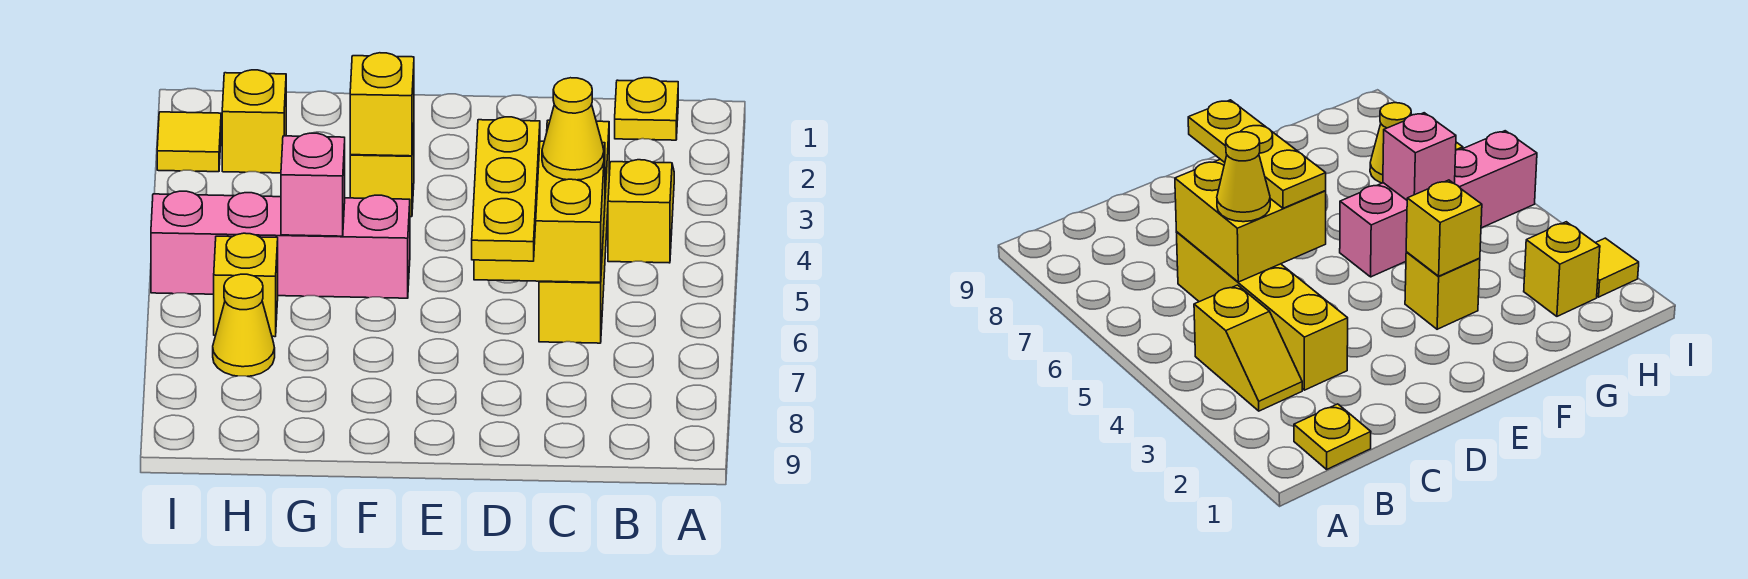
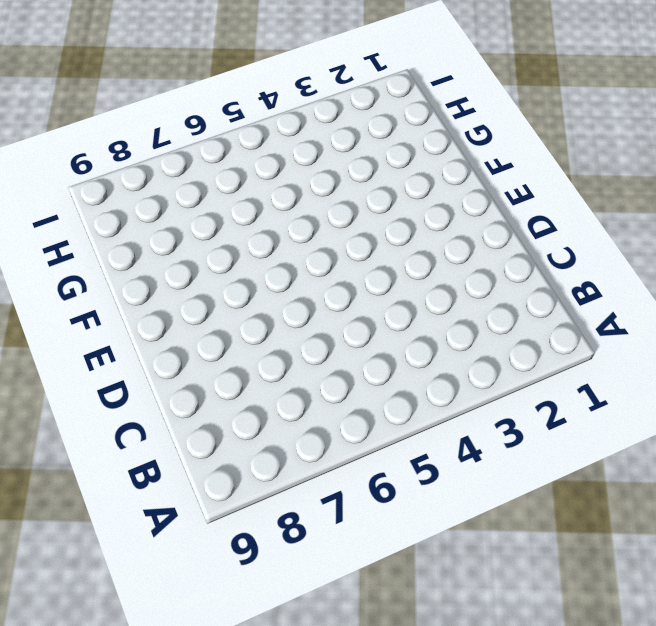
none -> yellow 1x1 plate [615,78,678,140]
none -> yellow 1x2 slope [608,160,674,263]
none -> yellow 1x4 brick [539,120,609,343]

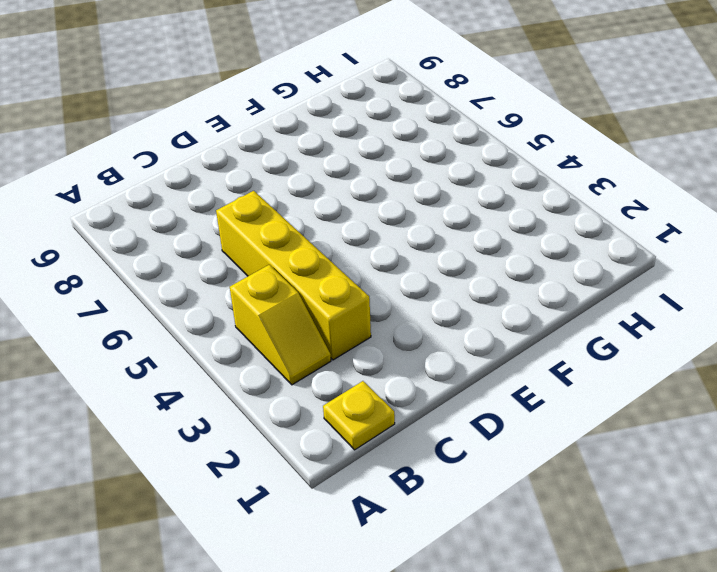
none -> yellow 1x1 brick [350,129,414,217]
none -> pink 1x4 brick [151,191,410,298]
none -> yellow 1x1 brick [222,70,286,173]

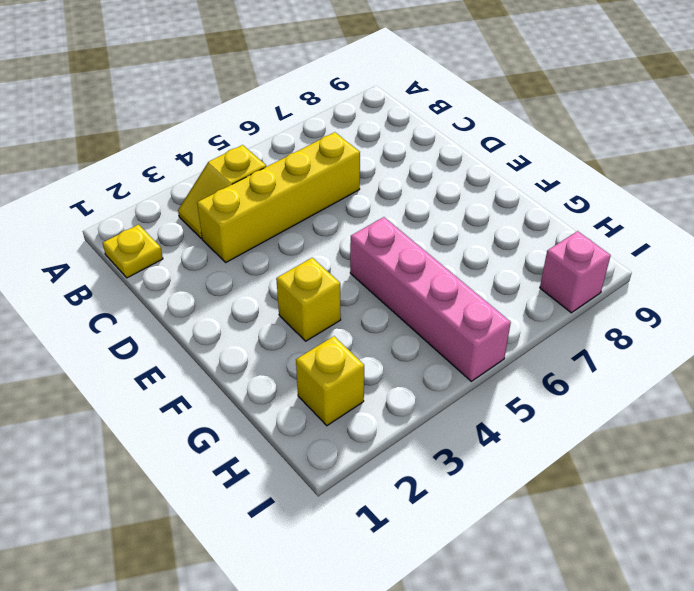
pink 1x1 brick [540,231,611,313] -> pink 1x1 brick moved to [281,133,345,236]
none -> yellow 1x1 brick [214,233,278,337]
none -> yellow 1x1 cone [213,274,275,376]
none -> yellow 1x1 tile [157,112,221,172]

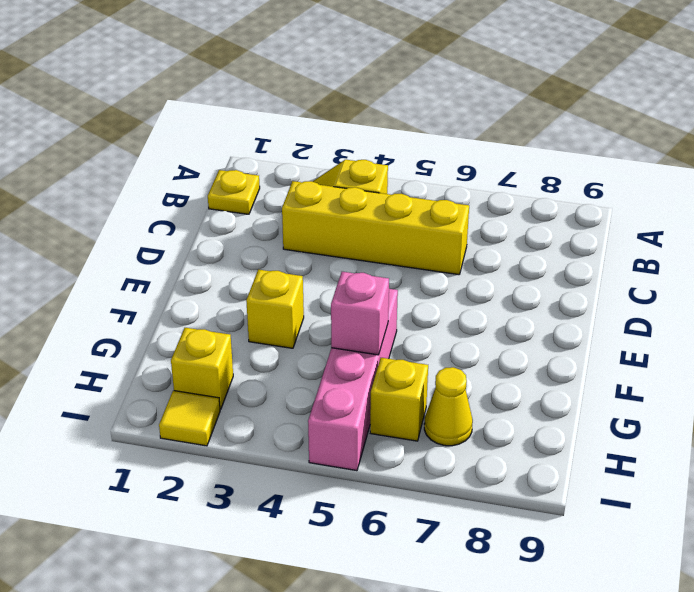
none -> yellow 2x2 brick [474,141,605,282]
none -> yellow 1x1 brick [350,53,414,156]
none -> yellow 1x1 cone [542,78,604,180]

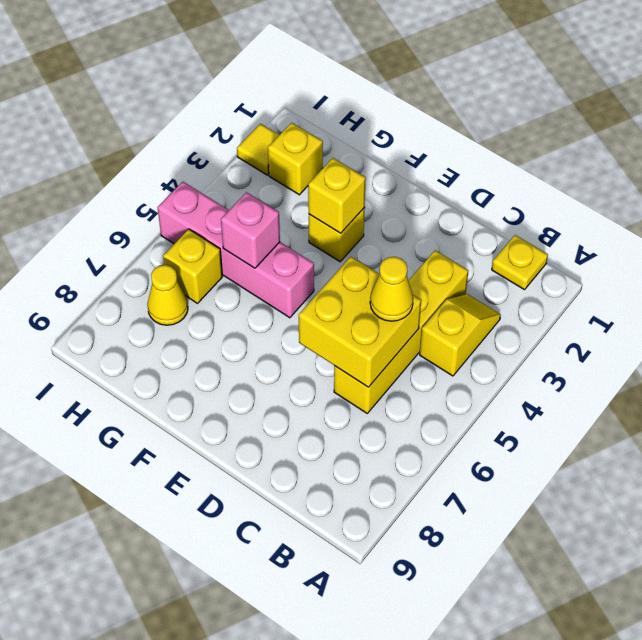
none -> yellow 1x3 plate [472,117,540,261]

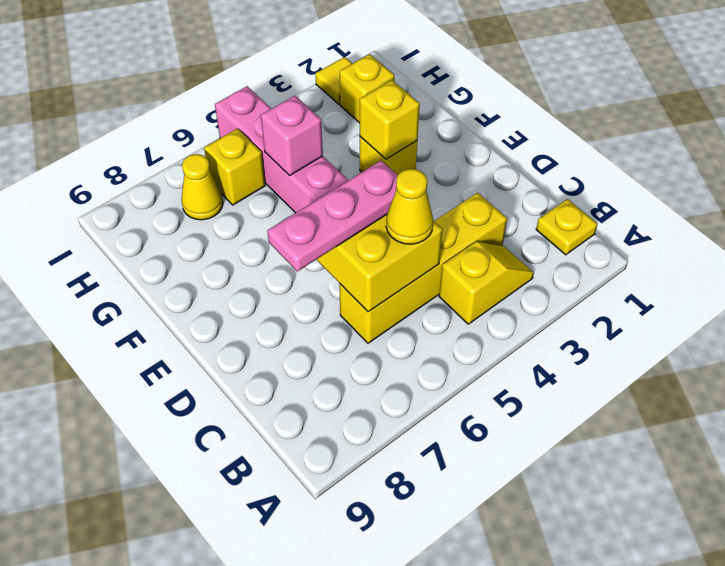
pink 1x3 plate [267,161,398,271] -> yellow 1x3 plate [472,117,540,261]

